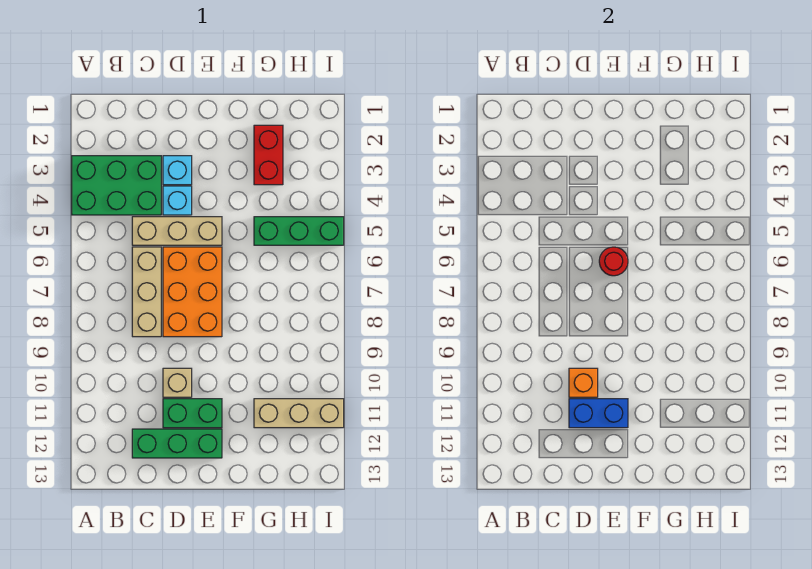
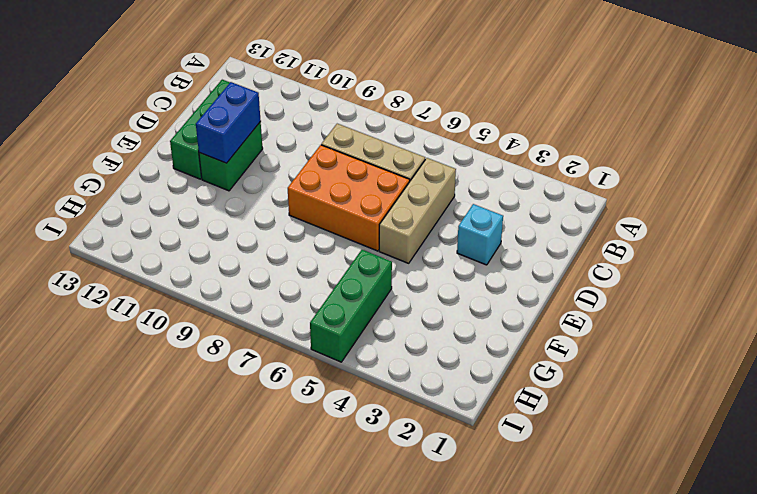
none -> green 2x3 brick [72,156,161,215]
none -> cyan 1x1 brick [163,186,192,215]
none -> tan 1x1 brick [163,368,192,397]

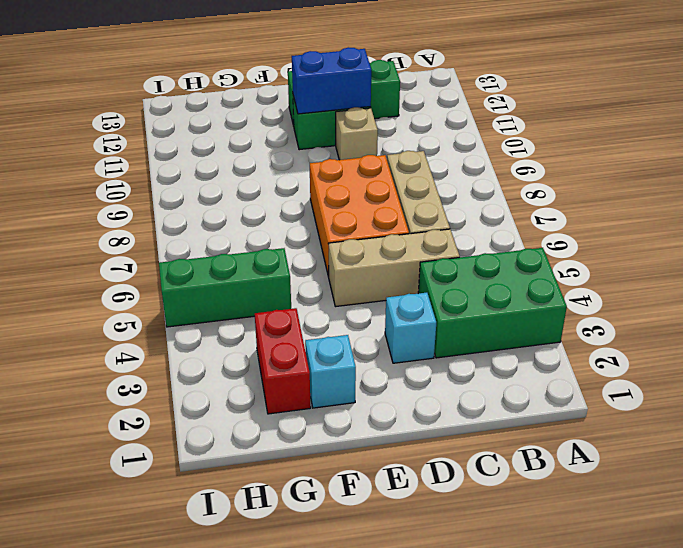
cyan 1x1 brick [305,335,356,408] -> cyan 1x1 brick moved to [163,186,192,215]
none -> tan 1x3 brick [254,399,344,428]
none -> orange 1x1 brick [569,368,598,397]
none -> red 1x1 round brick [599,247,628,276]

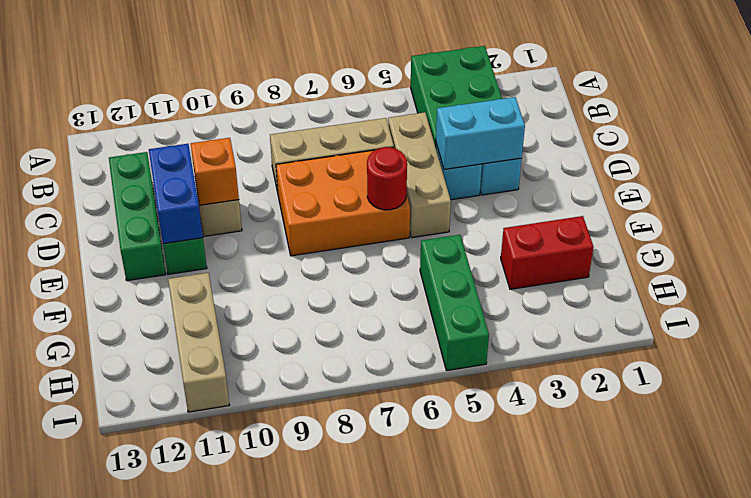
cyan 1x2 brick [436,97,525,170] -> none

